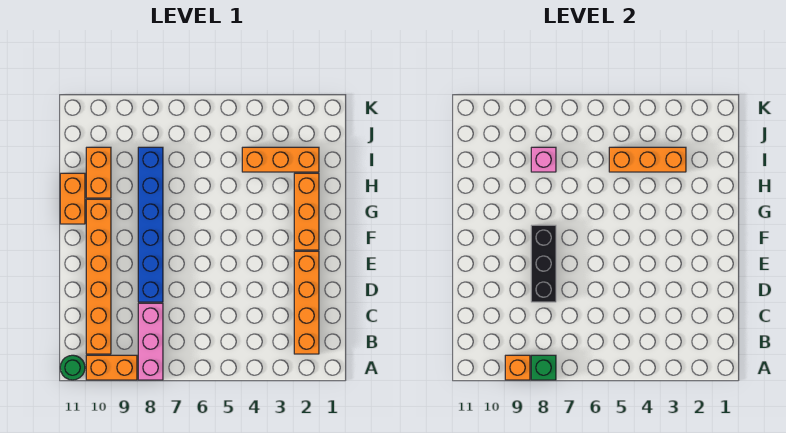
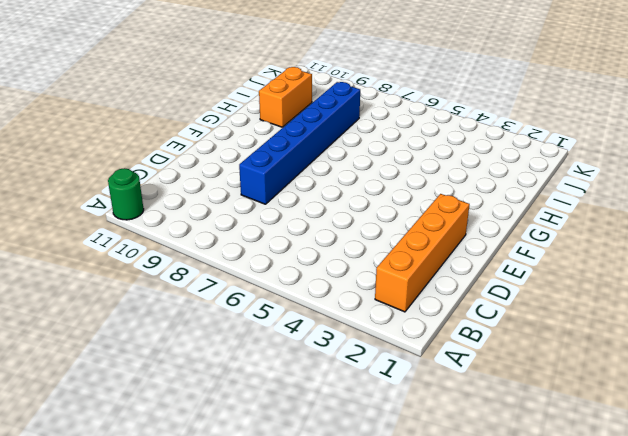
none -> pink 1x3 brick [138,303,163,380]
none -> orange 1x2 brick [86,355,137,380]
none -> orange 1x6 brick [86,199,111,354]

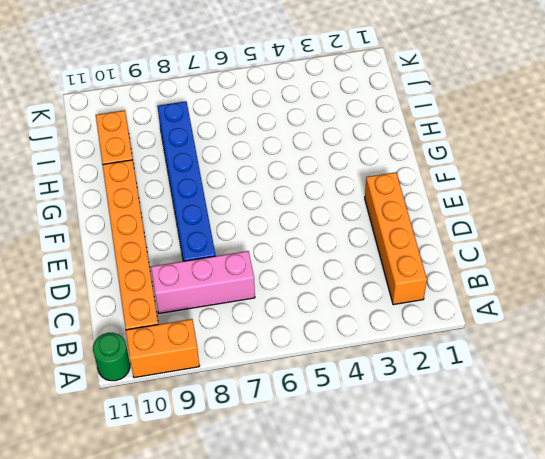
pink 1x3 brick [151,251,255,313] -> pink 1x3 brick turned to [138,303,163,380]
none -> orange 1x3 brick [294,173,319,250]
none -> orange 1x2 brick [60,173,85,224]
none -> orange 1x3 brick [242,147,319,172]

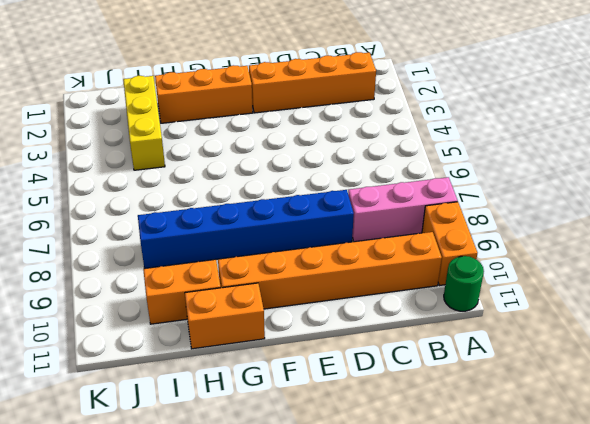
yellow 1x3 brick [123,76,165,170] -> orange 1x3 brick [242,147,319,172]
none -> green 1x1 brick [531,355,556,380]
none -> orange 1x1 brick [505,355,530,380]
none -> black 1x3 brick [531,225,556,302]

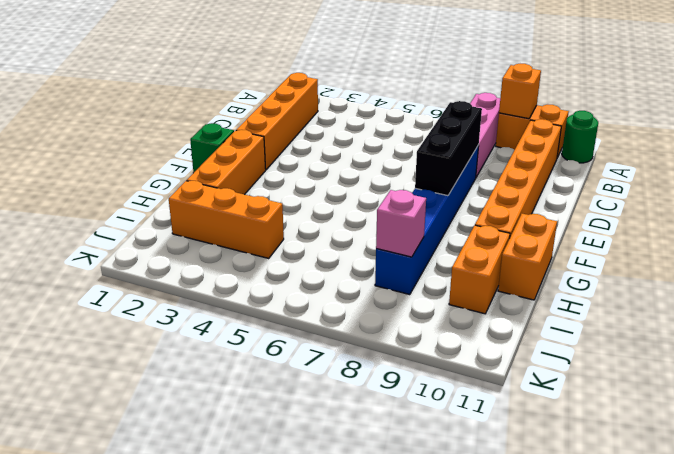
green 1x1 brick [190,123,234,173] -> green 1x1 brick moved to [531,355,556,380]
none -> orange 1x3 brick [609,147,686,172]

